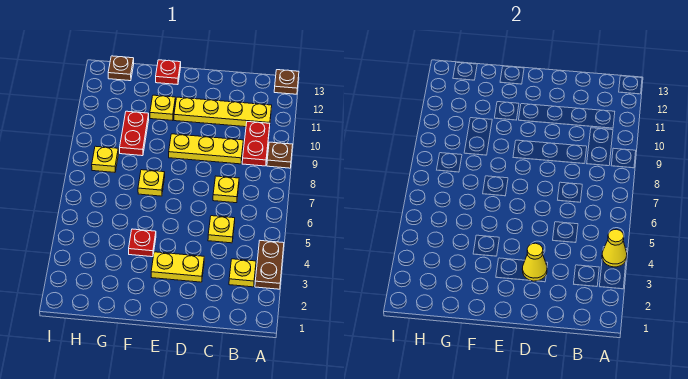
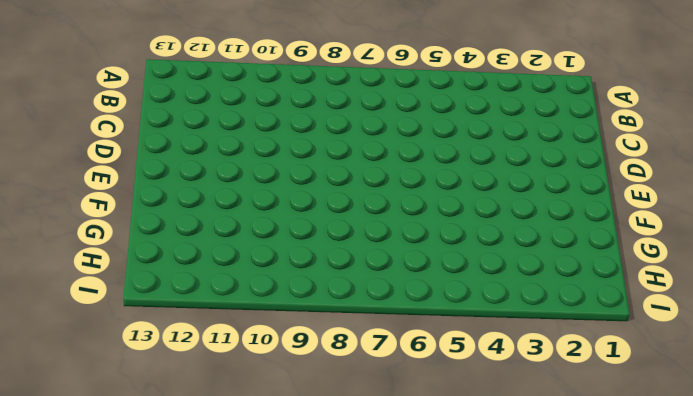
none -> brown 1x2 plate [255,241,284,289]
none -> brown 1x1 plate [267,142,293,168]
none -> brown 1x1 plate [274,70,299,94]

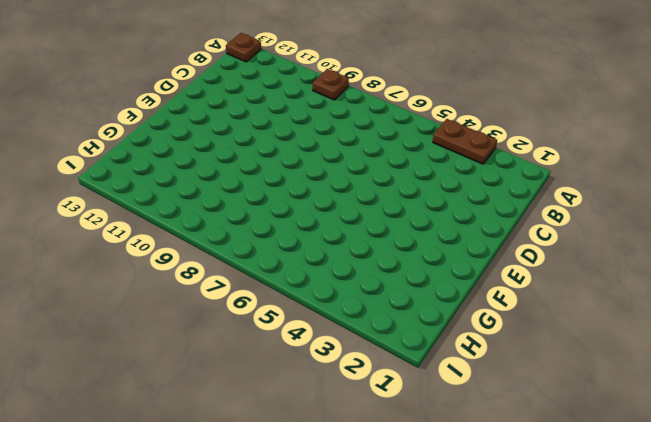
none -> yellow 1x1 plate [229,259,256,287]
none -> red 1x2 plate [242,122,270,166]
none -> yellow 1x4 plate [174,97,272,127]

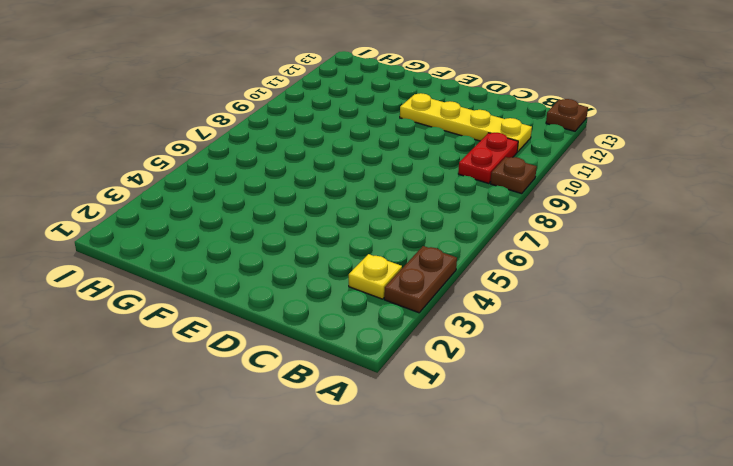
none -> yellow 1x1 plate [208,216,235,243]
none -> yellow 1x1 plate [213,176,239,203]
none -> yellow 1x3 plate [169,134,243,164]

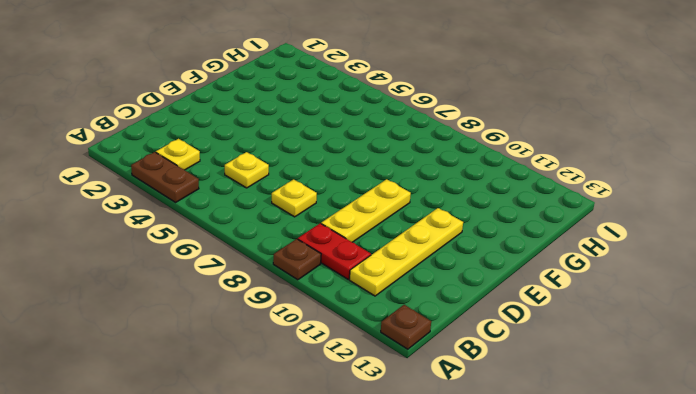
none -> yellow 1x2 plate [151,252,204,282]
none -> red 1x1 plate [129,229,156,257]
none -> yellow 1x1 plate [138,170,165,196]

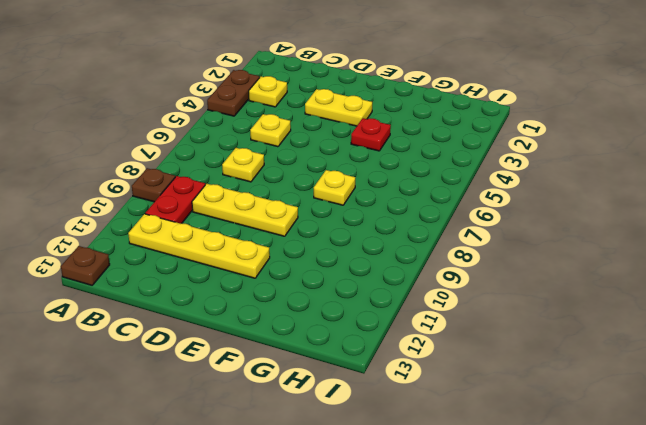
none -> yellow 1x1 plate [150,95,175,121]
none -> red 1x1 plate [156,60,181,85]
none -> red 1x2 plate [120,111,149,156]

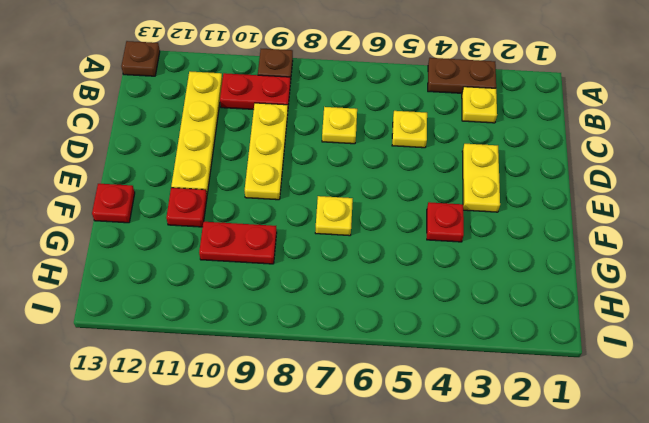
red 1x1 plate [166,188,207,227] -> yellow 1x1 plate [150,95,175,121]
none -> yellow 1x1 plate [92,146,118,172]
none -> brown 1x1 plate [108,56,134,81]
none -> yellow 1x1 cone [602,229,627,267]

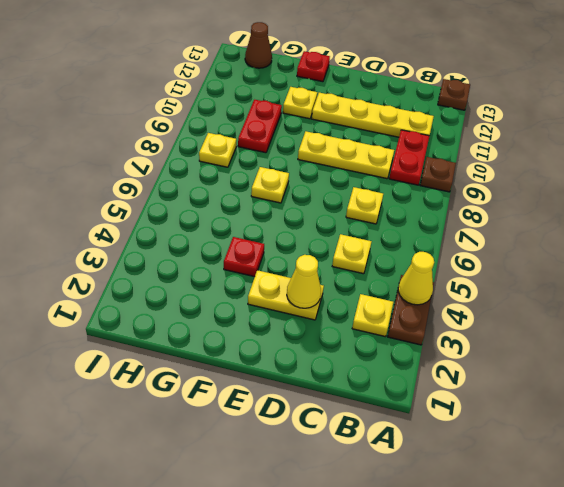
brown 1x1 cone [245,22,272,68] -> brown 1x1 plate [108,56,134,81]

